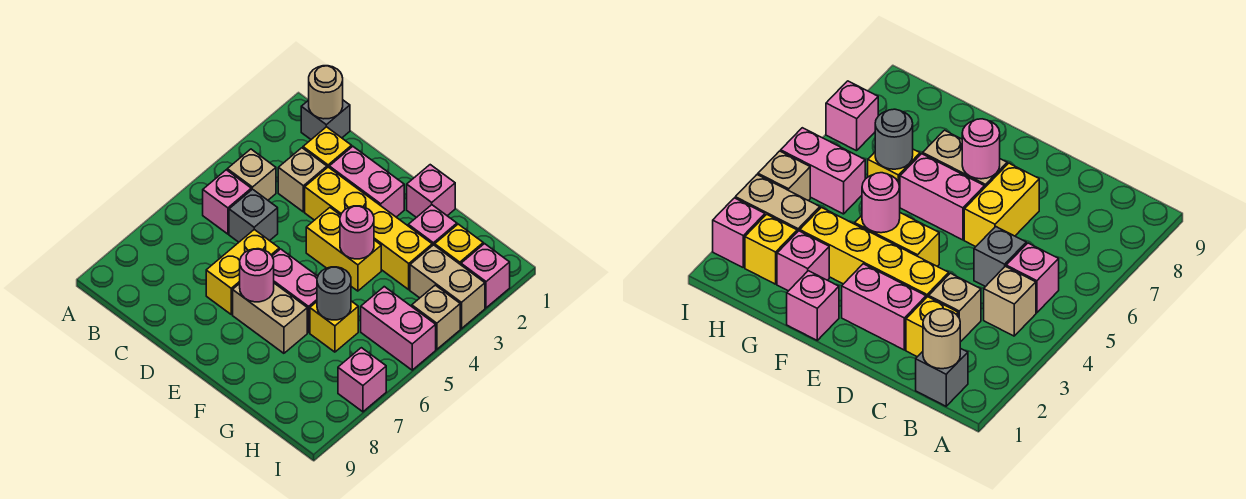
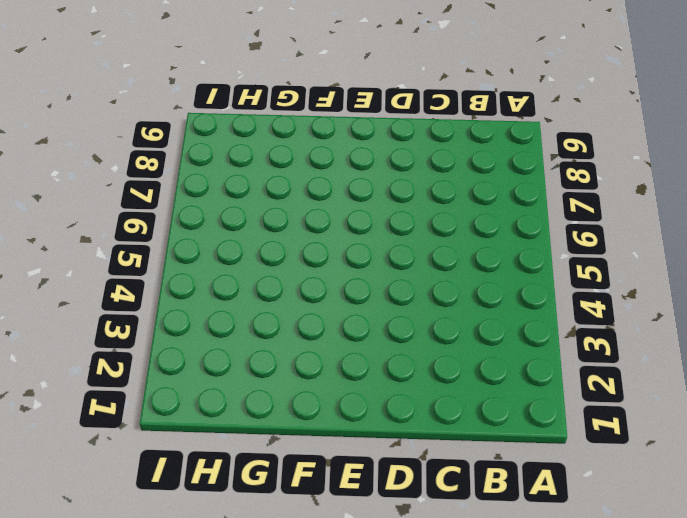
none -> grey 1x1 brick [301,100,350,139]
none -> tan 1x1 brick [227,149,276,200]
none -> pink 1x1 brick [203,170,251,234]

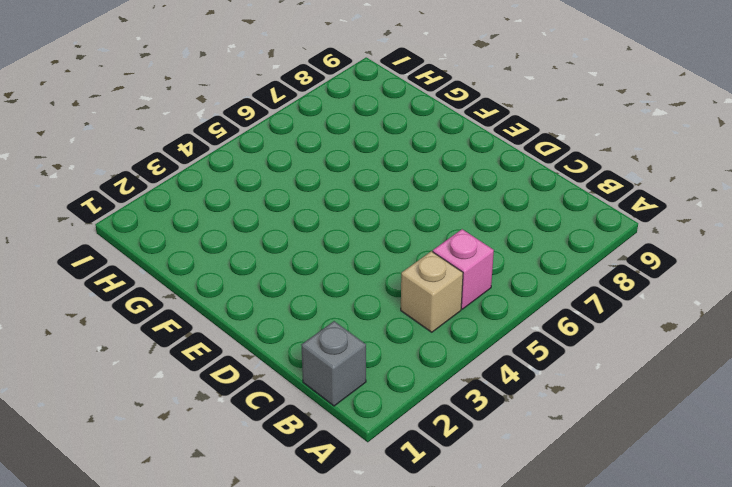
none -> yellow 1x1 brick [303,127,352,168]
none -> tan 1x1 brick [278,148,327,212]
none -> grey 1x1 brick [229,189,278,242]

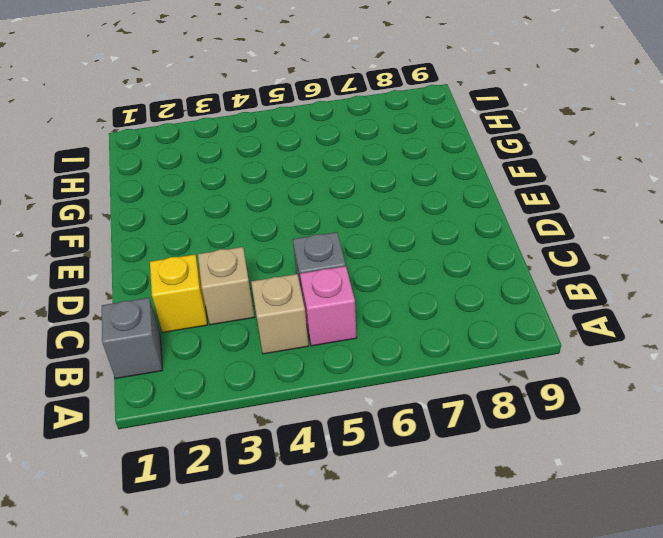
none -> pink 1x2 brick [329,146,404,217]
none -> yellow 1x4 brick [305,167,432,290]
none -> yellow 1x2 brick [206,230,279,314]

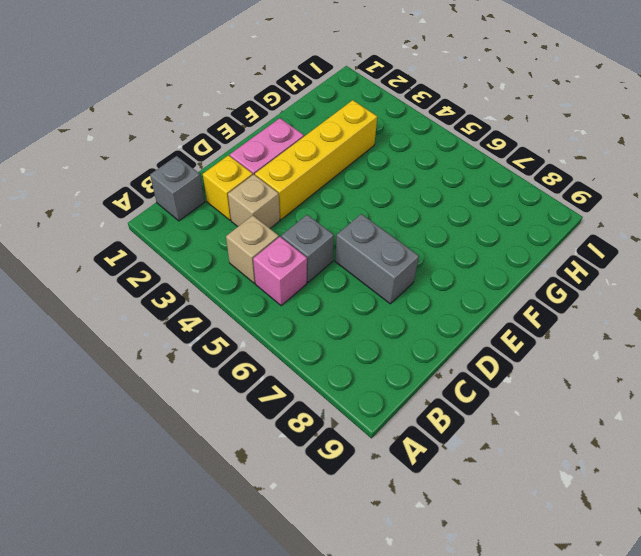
grey 1x2 brick [335,214,419,304] -> yellow 1x2 brick [206,230,279,314]
none -> yellow 1x2 brick [306,208,381,291]
none -> pink 1x2 brick [272,249,318,333]
none -> tan 1x2 brick [233,283,307,353]

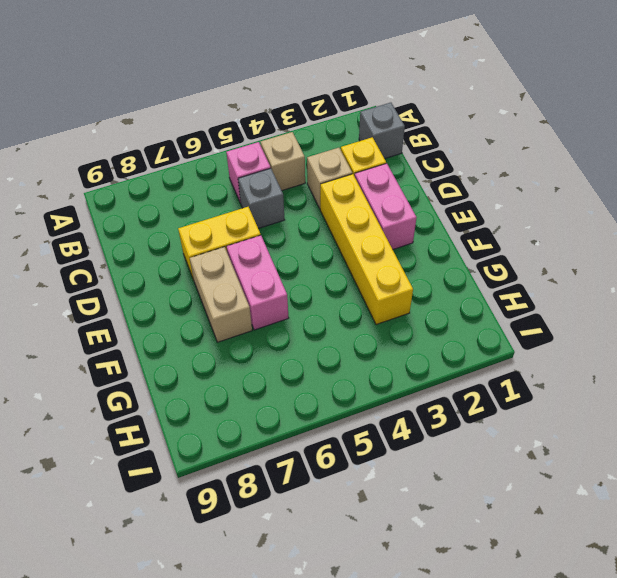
none -> yellow 1x2 brick [306,208,381,291]
none -> pink 1x1 brick [407,165,455,218]
none -> pink 1x1 brick [408,205,457,246]

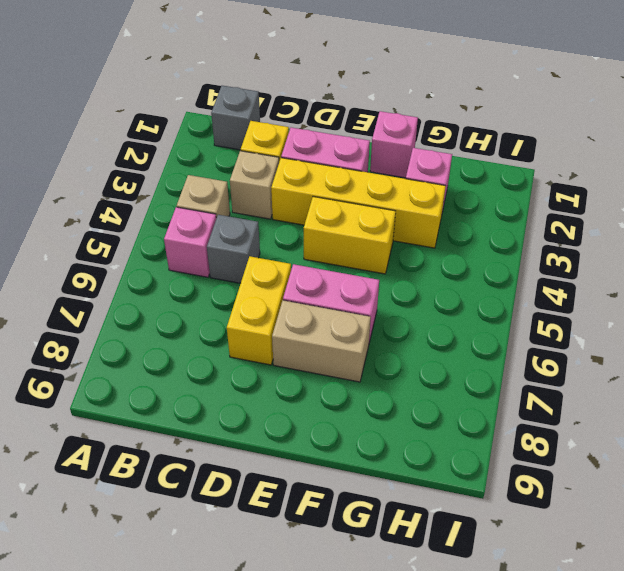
none -> yellow 1x1 brick [310,301,358,352]
none -> yellow 1x1 brick [435,224,483,265]
none -> tan 1x2 brick [410,245,485,329]

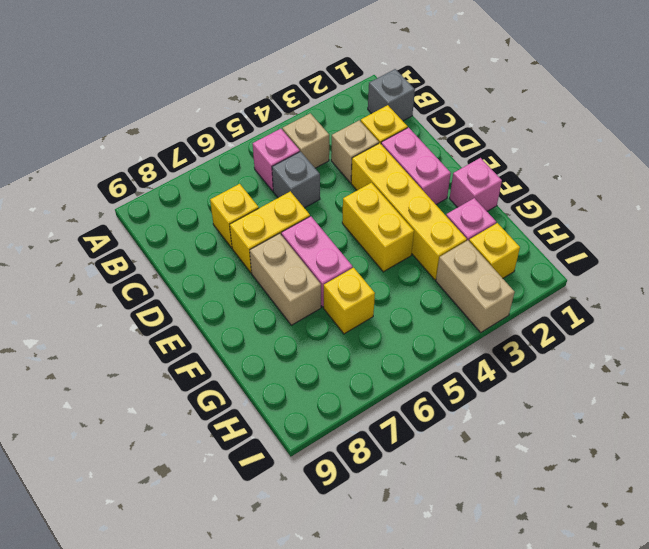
yellow 1x1 brick [210,184,259,248] -> none
none -> pink 1x2 brick [361,287,436,370]
none -> pink 1x1 brick [461,244,510,308]
none -> tan 1x1 brick [412,285,460,349]

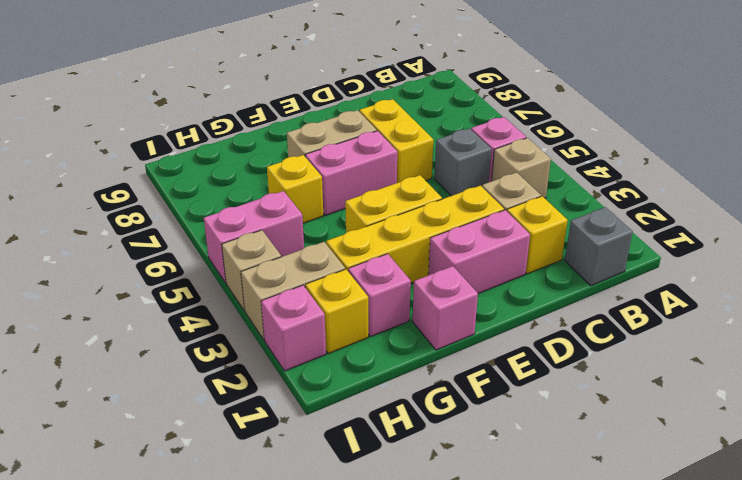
none -> pink 1x1 brick [338,348,386,412]
none -> tan 1x1 round brick [309,66,343,119]
none -> pink 1x1 round brick [240,249,274,302]

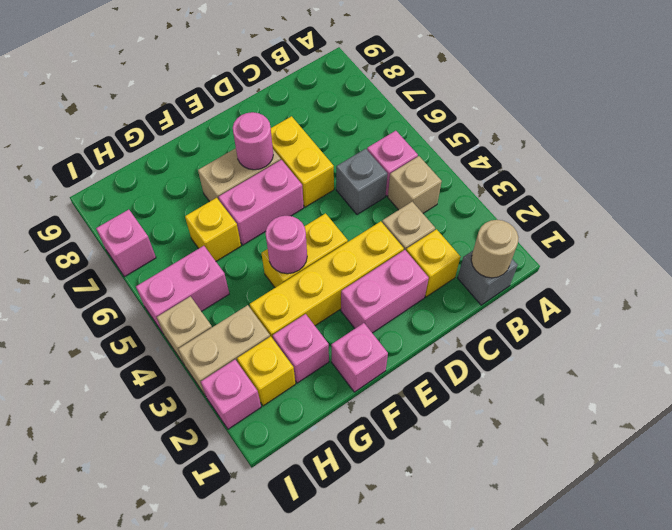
none -> grey 1x1 round brick [317,267,351,320]

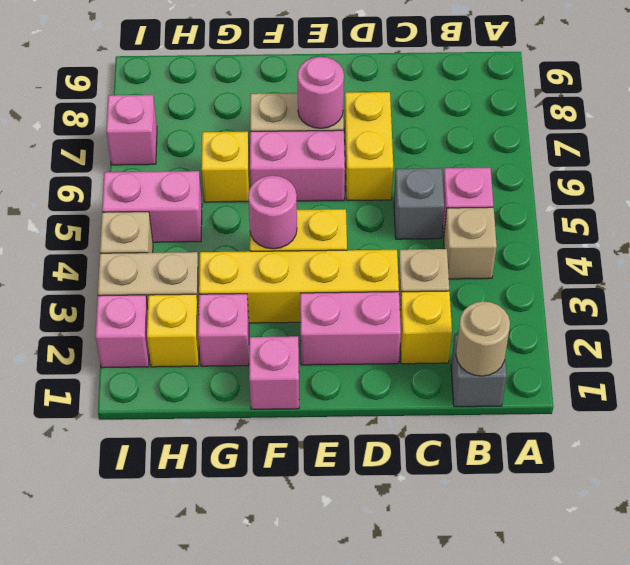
none -> grey 1x1 round brick [317,267,351,320]

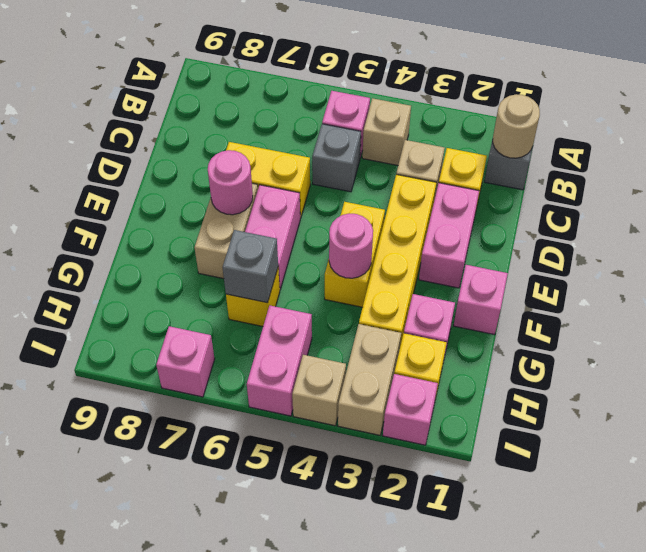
grey 1x1 brick [222,230,278,303] -> grey 1x1 round brick [317,267,351,320]

